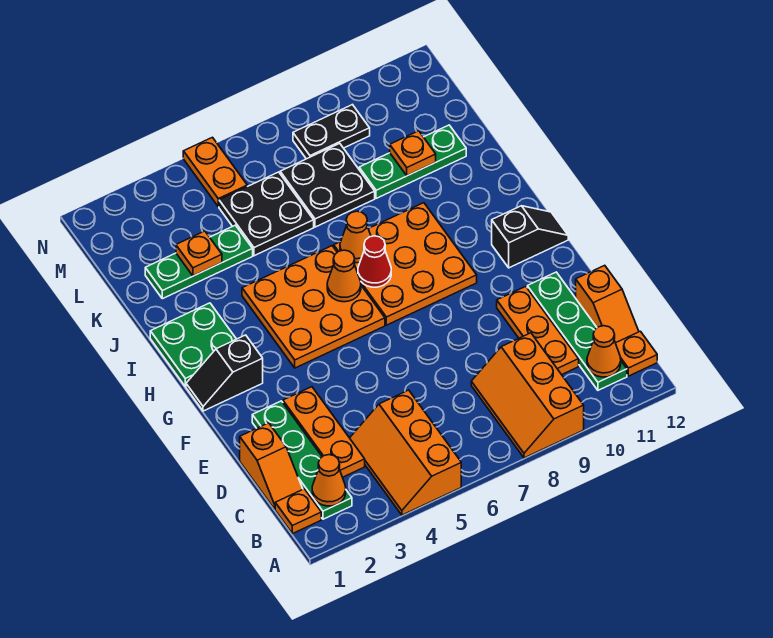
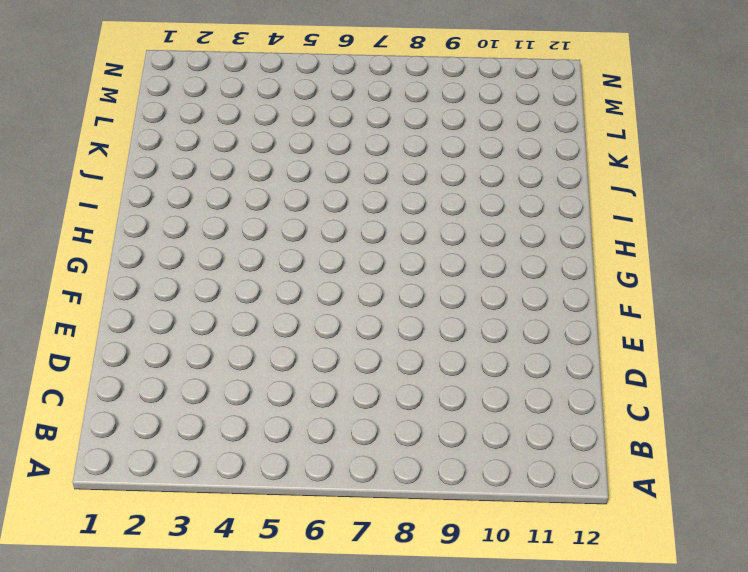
none -> orange 2x3 slope [350,390,461,515]
none -> orange 2x3 slope [471,333,584,458]
none -> orange 1x1 plate [275,489,321,534]

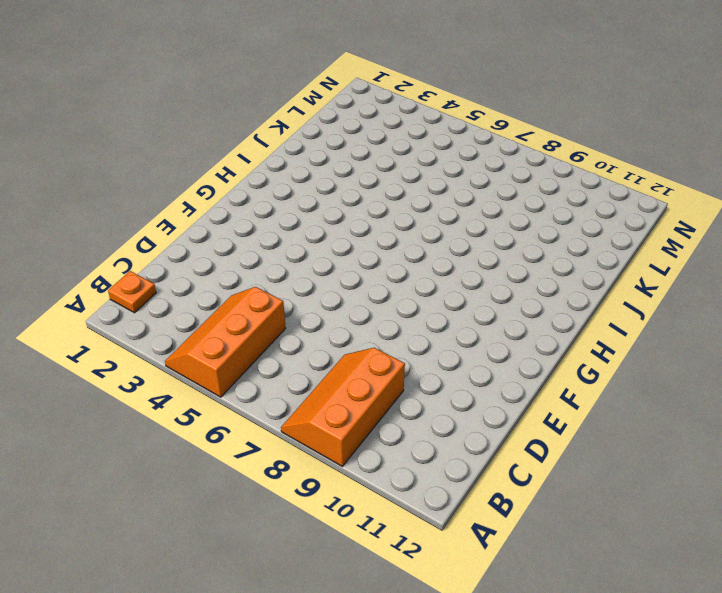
none -> green 1x4 plate [252,401,352,519]
none -> green 1x4 plate [527,272,627,390]
none -> orange 1x1 plate [616,331,657,376]

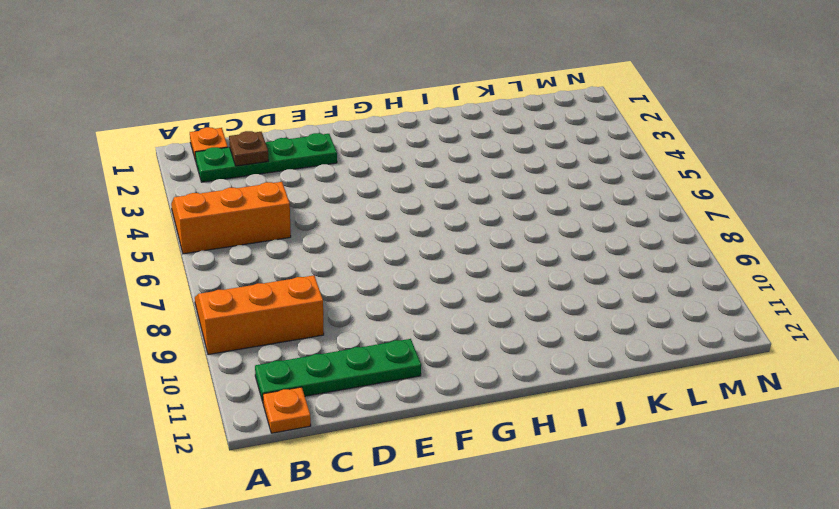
brown 1x1 plate [229,131,269,166] -> none
none -> orange 1x2 slope [240,423,303,509]
none -> orange 1x3 plate [283,387,365,477]
none -> orange 1x3 plate [497,286,579,375]

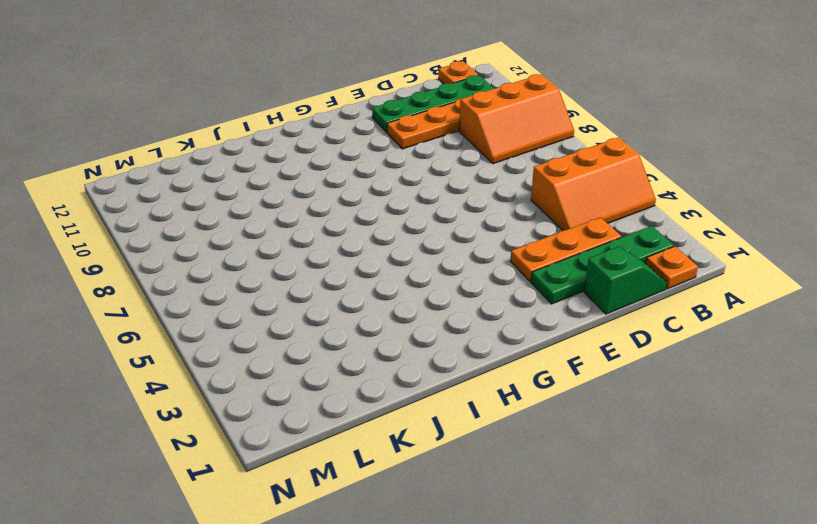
green 1x2 slope [584,246,667,314] -> orange 1x2 slope [240,423,303,509]
none -> orange 1x2 slope [576,265,639,343]
none -> black 1x2 slope [186,335,263,411]
none -> orange 3x3 plate [242,246,385,368]

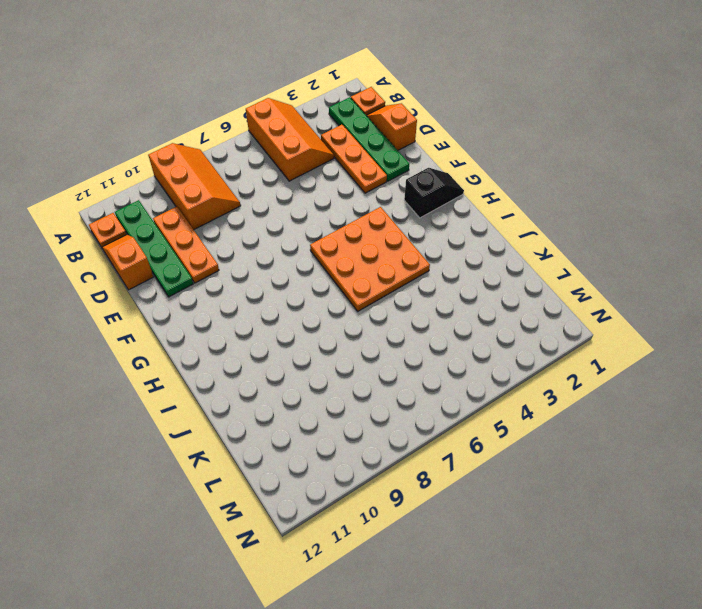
none -> orange 3x3 plate [334,203,477,325]
none -> black 1x2 slope [492,206,568,268]
none -> green 2x2 plate [150,303,236,387]

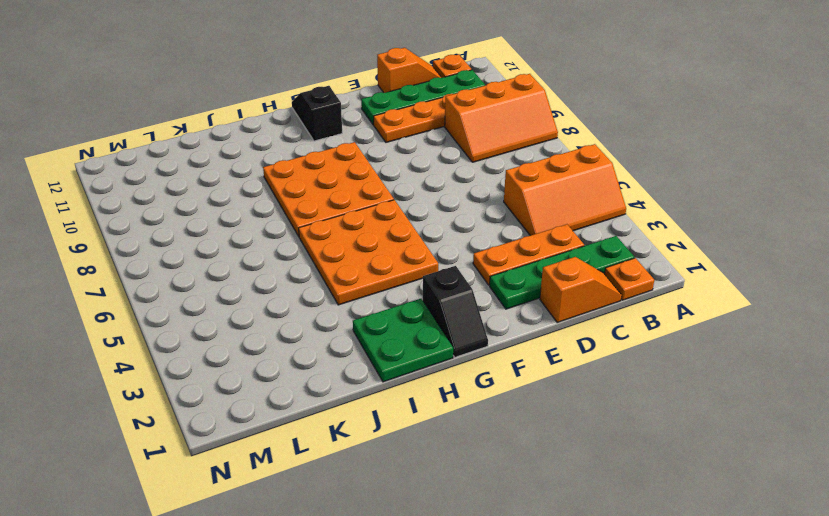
none -> green 1x3 plate [145,225,253,299]
none -> black 2x2 plate [219,172,314,256]
none -> black 2x2 plate [280,143,375,227]

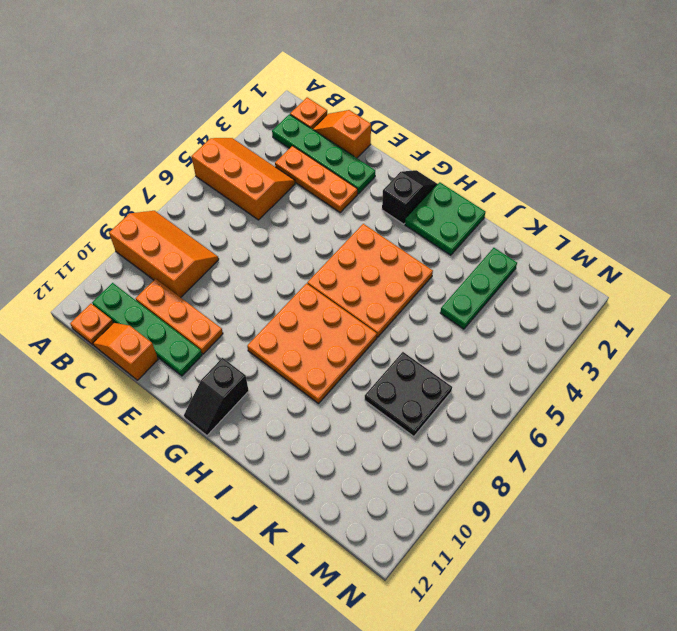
none -> black 2x2 plate [219,172,314,256]
none -> green 1x3 plate [359,125,466,198]
none -> orange 1x2 plate [183,137,247,207]

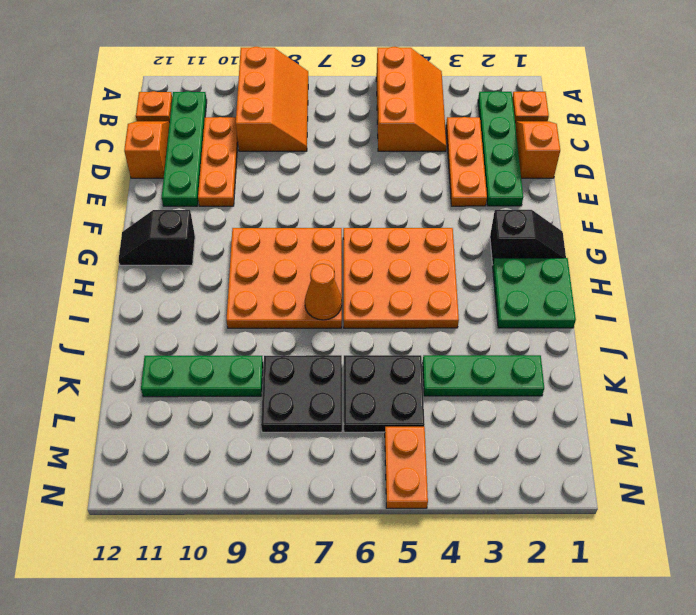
none -> black 1x2 plate [293,105,370,159]
none -> orange 1x1 cone [312,455,346,506]
none -> orange 1x1 cone [587,326,621,377]

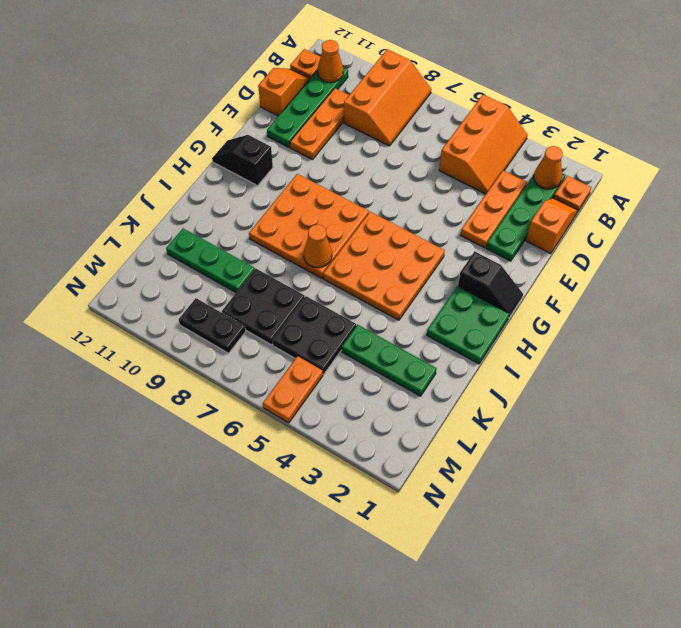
none -> orange 1x1 cone [327,250,361,302]
none -> red 1x1 cone [358,236,391,287]
none -> orange 1x1 plate [176,231,222,276]

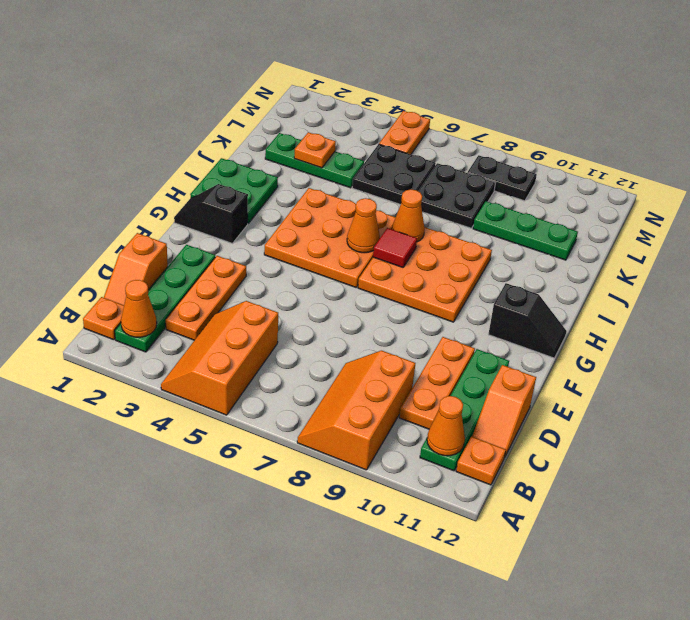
red 1x1 tile [373,228,417,267] -> red 1x1 cone [358,236,391,287]
none -> orange 1x1 plate [390,131,436,176]

